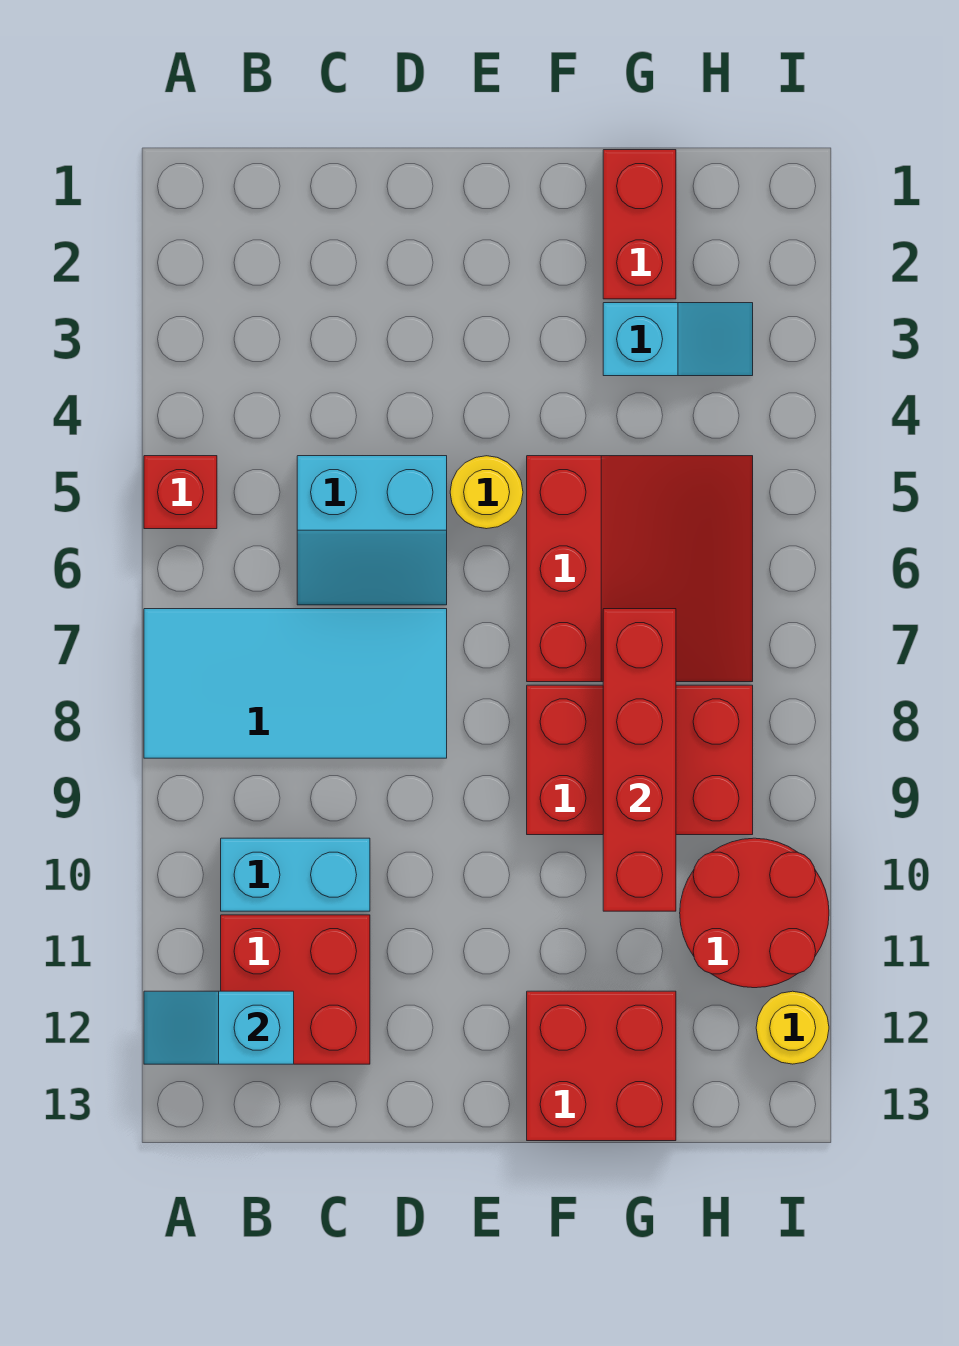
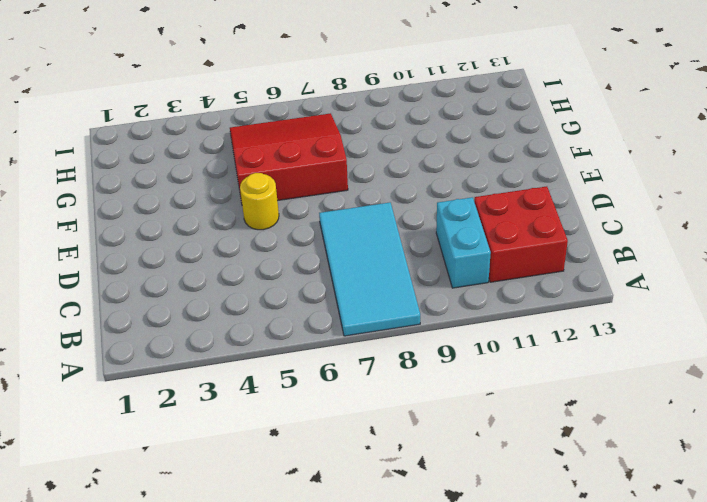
none -> red 1x1 brick [144,456,217,529]
none -> cyan 2x2 slope [297,456,447,605]
none -> red 2x3 brick [527,685,753,835]

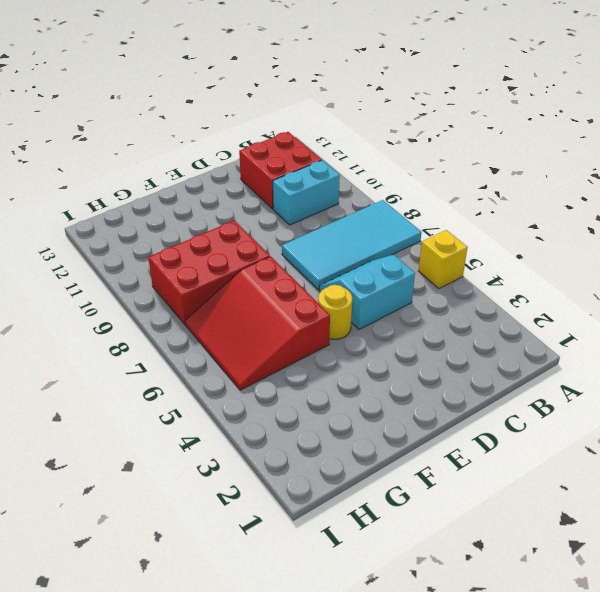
yellow 1x1 brick [419,230,468,289] -> red 1x1 brick [144,456,217,529]
none -> red 2x2 brick [527,991,676,1141]
none -> red 1x2 brick [603,150,676,299]
none -> cyan 1x2 slope [603,303,753,376]

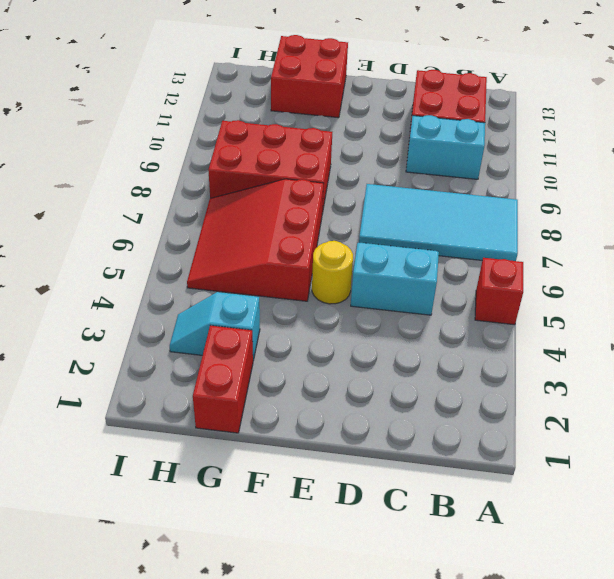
none -> red 2x2 round brick [680,838,829,988]
none -> yellow 1x1 round brick [756,991,829,1064]
none -> cyan 1x2 slope [144,991,294,1064]

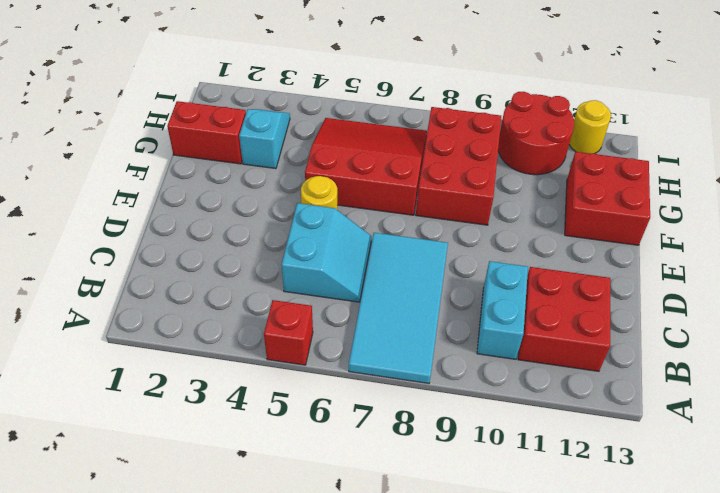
none -> cyan 1x2 slope [144,991,294,1064]
none -> red 1x4 brick [603,609,676,911]

